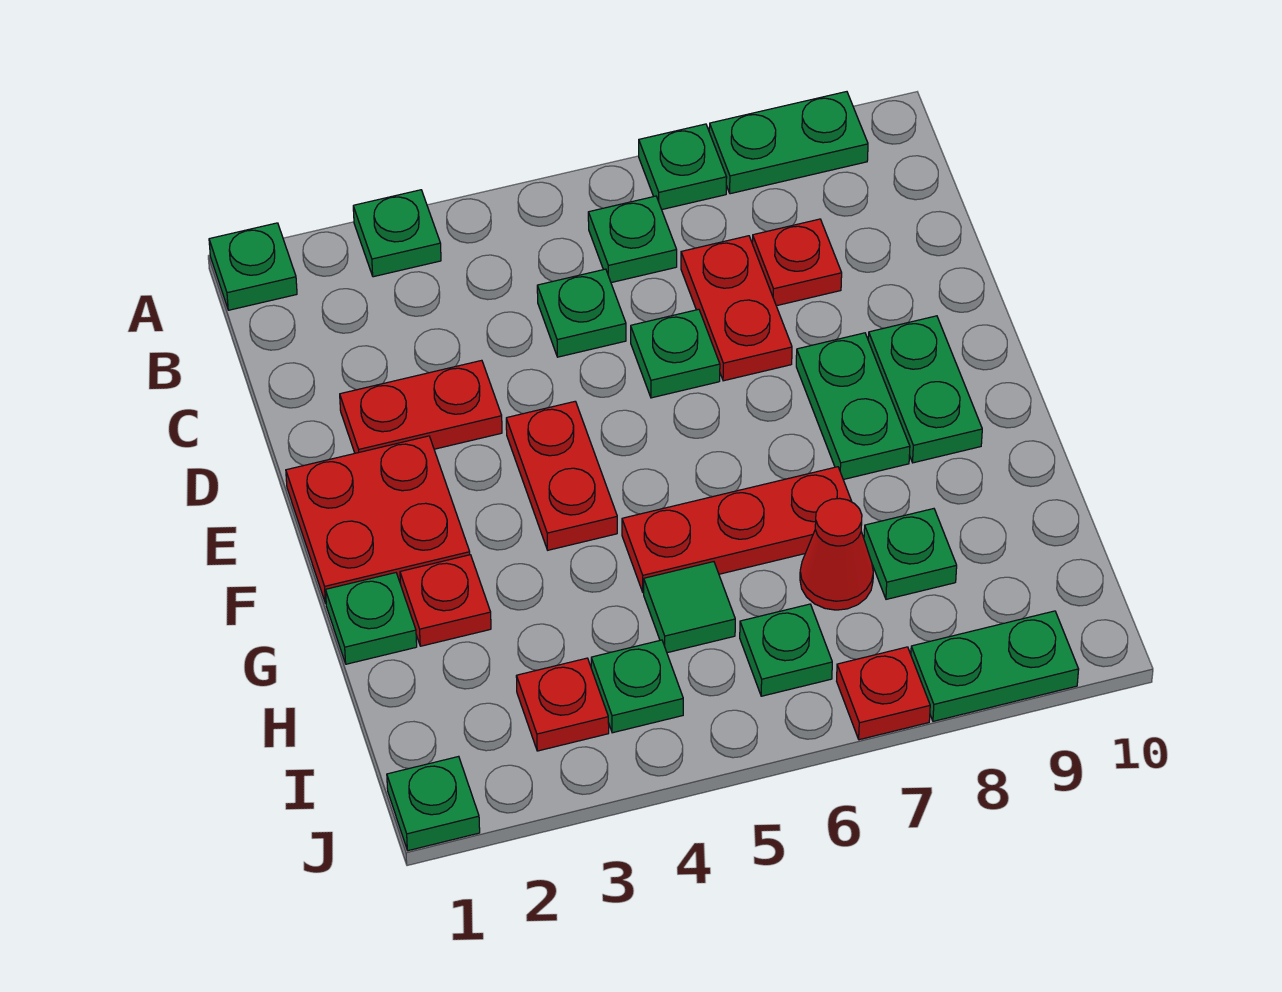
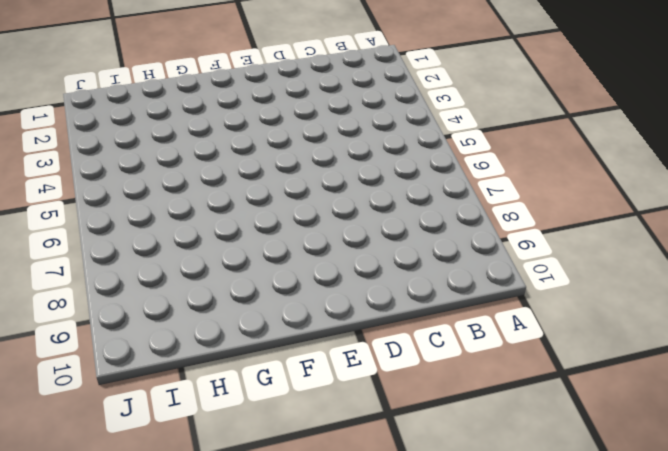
none -> green 1x1 plate [209,223,297,310]
none -> green 1x1 plate [353,190,441,277]
none -> green 1x1 plate [639,124,727,210]

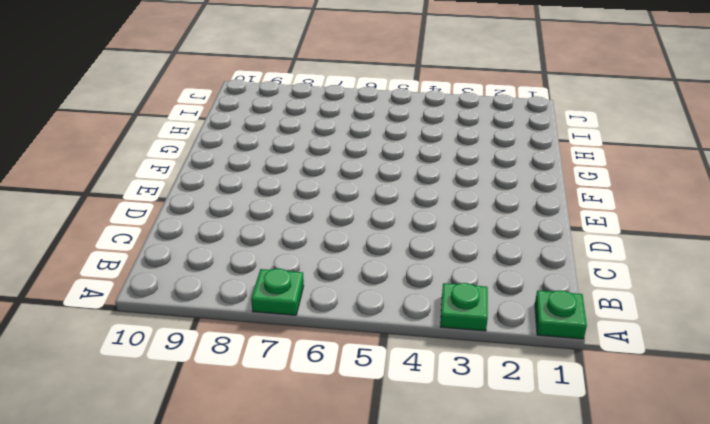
none -> green 1x2 plate [709,92,868,194]
none -> green 1x1 plate [588,196,677,283]
none -> green 1x1 plate [537,269,626,357]

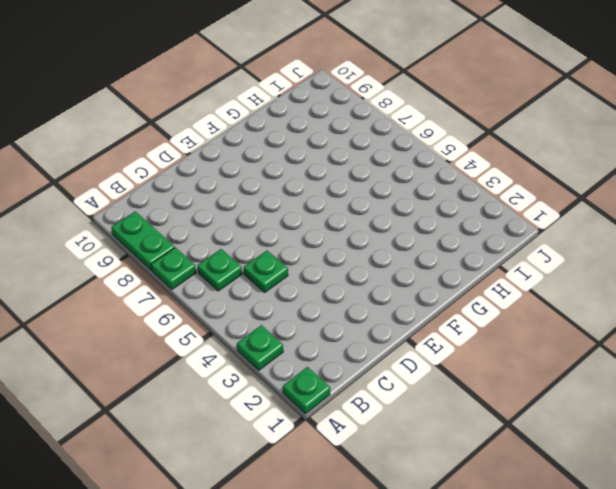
none -> red 1x2 plate [681,236,792,381]
none -> red 1x1 plate [752,219,842,306]
none -> red 1x2 plate [340,360,502,453]

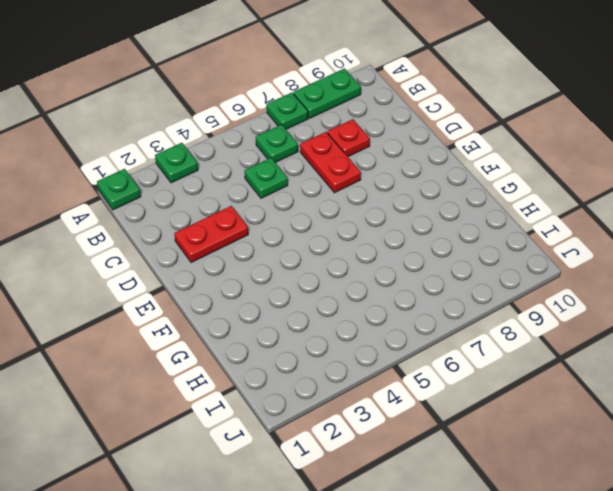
none -> green 1x1 plate [631,309,720,398]
none -> red 2x2 plate [286,436,470,603]
none -> red 1x2 plate [506,401,617,550]

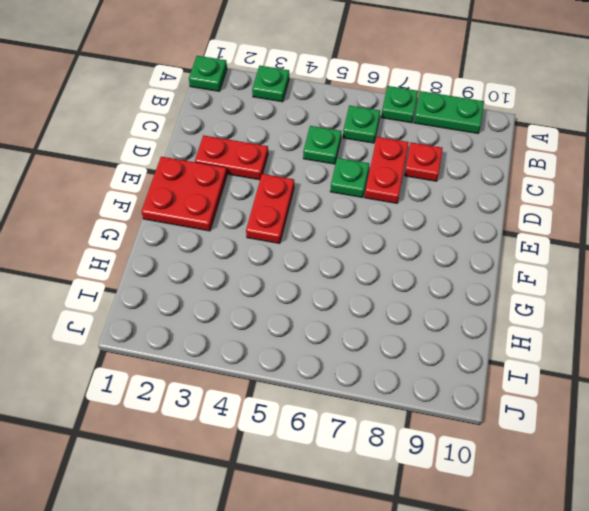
none -> green 1x2 plate [796,333,910,480]
none -> green 1x2 plate [868,316,982,463]
none -> green 1x1 plate [326,573,417,664]

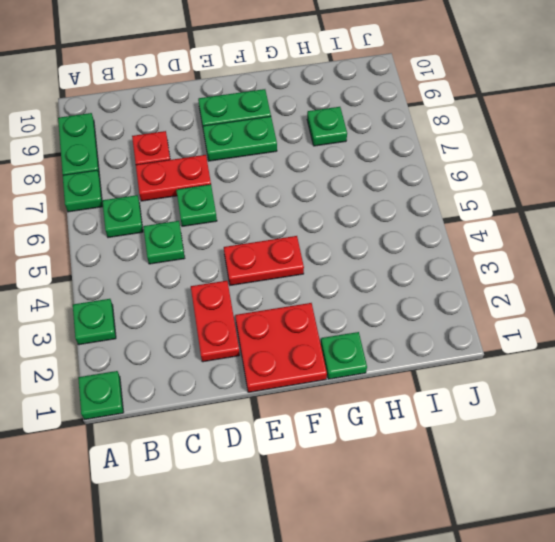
none -> red 1x1 plate [400,555,491,646]
none -> red 1x3 plate [622,467,852,593]
none -> green 1x1 tile [644,562,735,653]

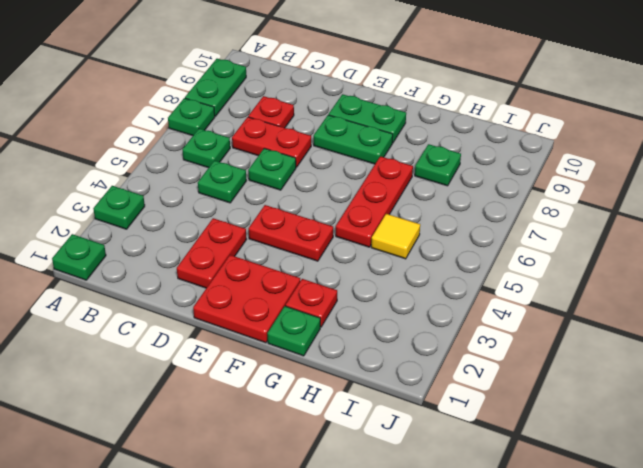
yellow 1x1 tile [371,214,420,259] -> green 1x1 tile [644,562,735,653]
none -> red 1x1 cone [800,498,873,610]
none -> red 1x1 plate [516,658,609,751]
none -> green 1x1 plate [591,640,683,733]

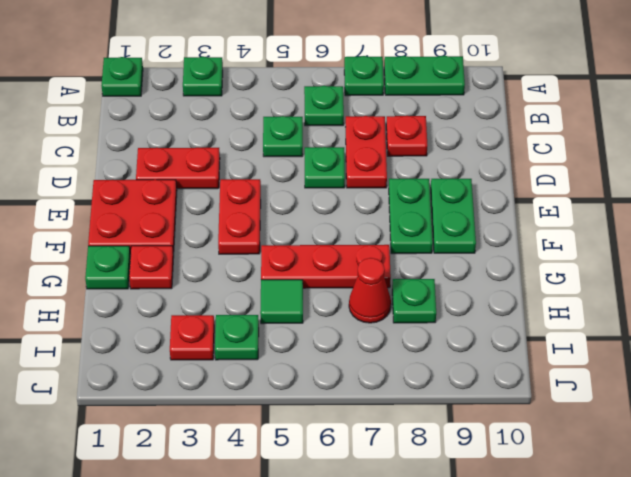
none -> green 1x1 plate [740,604,832,696]
none -> green 1x1 plate [387,756,480,851]
none -> red 1x1 plate [837,647,930,740]

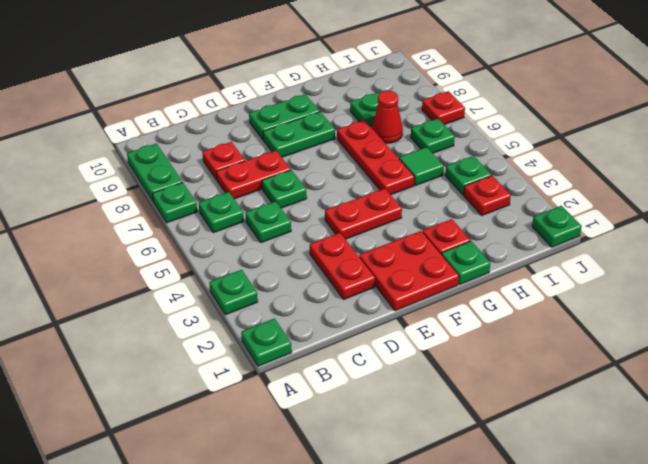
none -> green 1x2 plate [911,611,1079,721]

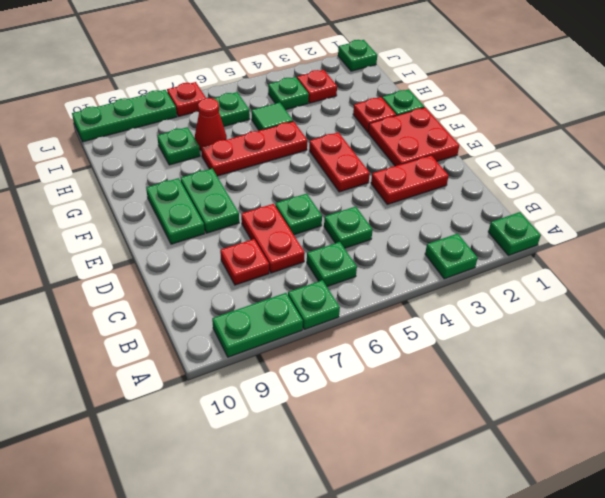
green 1x3 plate [72,90,177,142] -> green 1x2 plate [911,611,1079,721]

